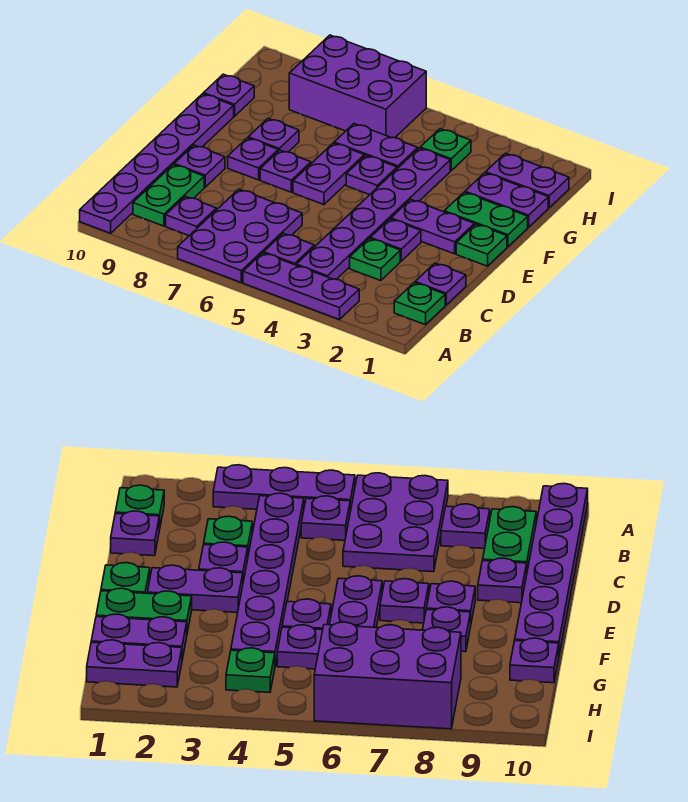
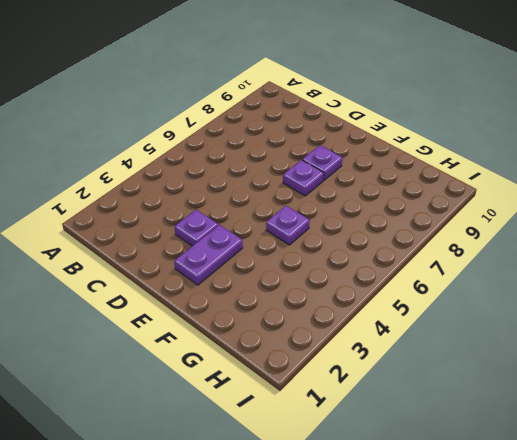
none -> purple 1x3 plate [243,253,359,320]
none -> purple 2x3 plate [178,189,302,282]
none -> purple 1x6 plate [80,94,234,233]

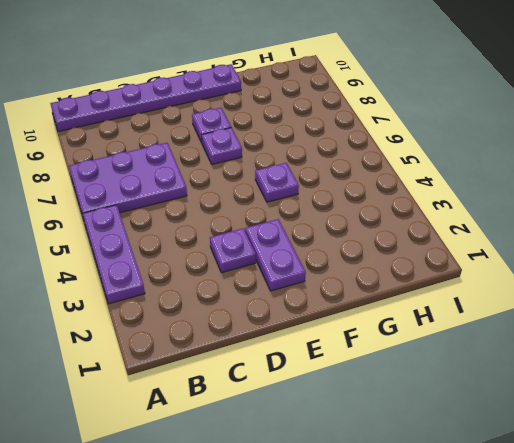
none -> green 1x1 plate [394,283,445,325]
none -> purple 1x6 plate [296,148,450,279]
none -> purple 1x1 plate [264,233,314,265]

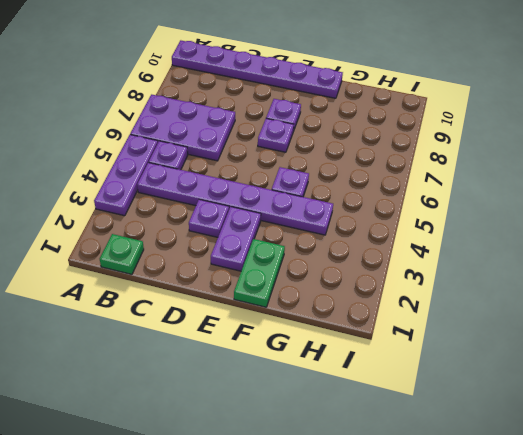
none -> purple 1x1 plate [166,196,216,236]
none -> green 1x2 plate [133,165,204,226]
none -> purple 1x1 plate [415,263,466,305]

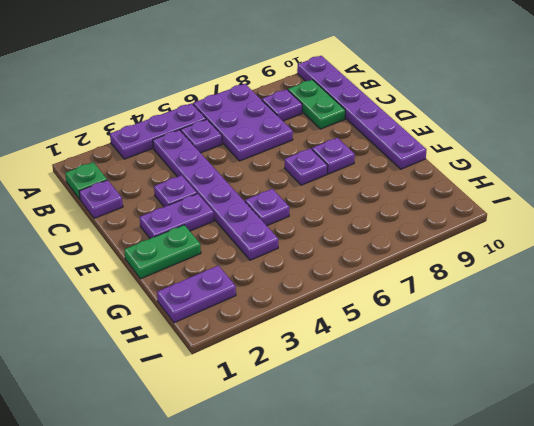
none -> green 1x1 plate [350,239,400,281]
none -> purple 1x1 plate [174,145,225,187]
none -> green 1x1 plate [456,224,507,266]

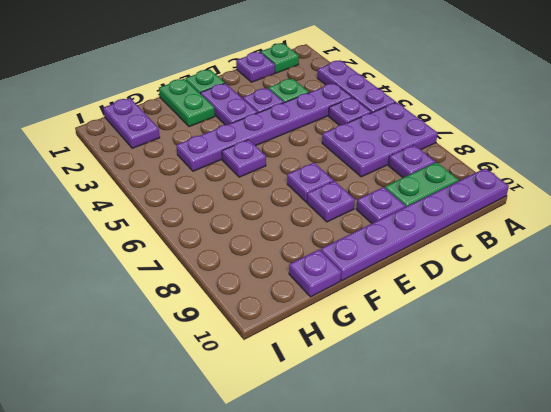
none -> purple 1x2 plate [293,143,364,205]
none -> purple 1x1 plate [248,119,299,152]
none -> purple 1x2 plate [465,173,548,227]

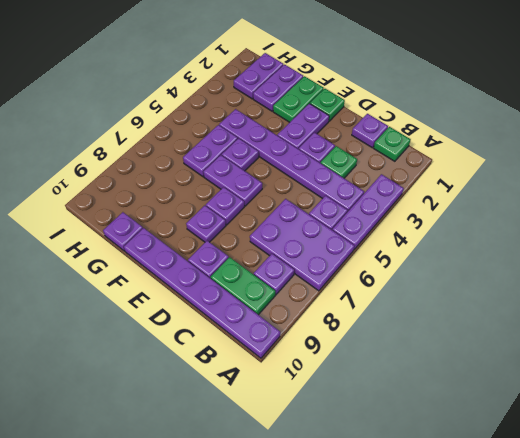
none -> purple 1x1 plate [248,119,299,152]
none -> green 1x1 plate [420,129,471,171]
none -> purple 2x3 brick [289,35,426,138]

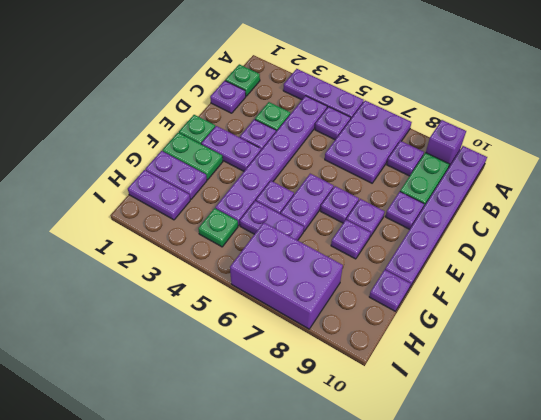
purple 1x1 brick [426,120,466,167] -> none

